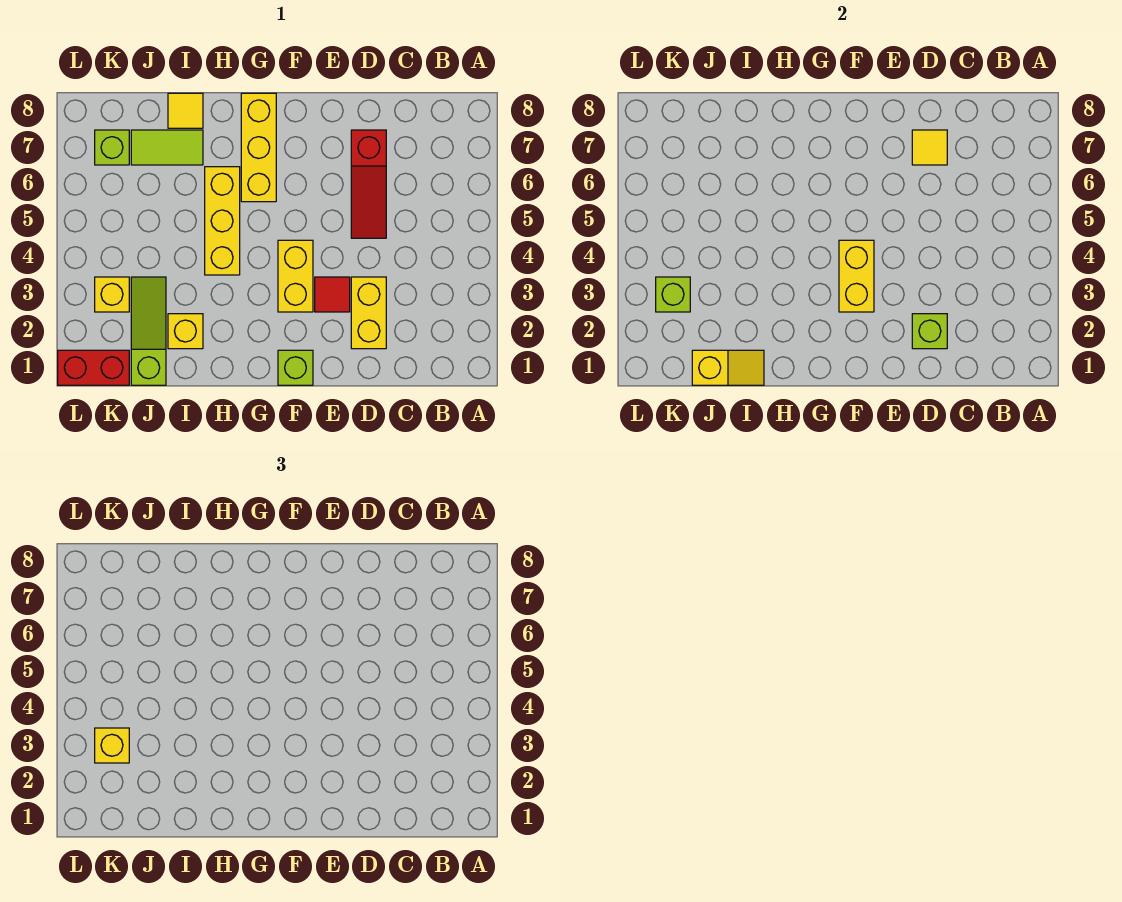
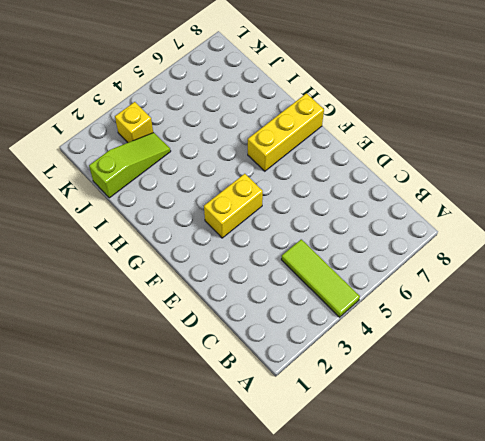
lime 1x3 tile [281,239,360,317] -> none
none -> yellow 1x2 brick [351,277,386,349]
none -> red 1x3 slope [351,130,386,238]
none -> red 1x1 tile [315,277,350,312]

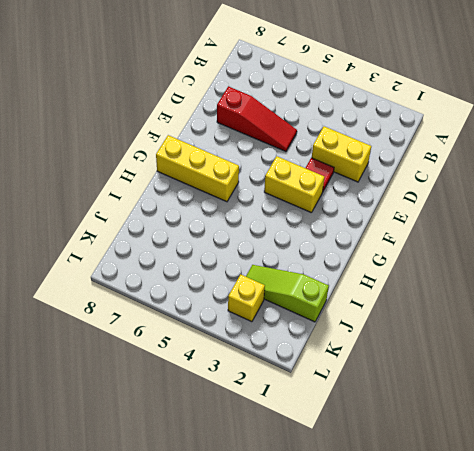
none -> lime 1x1 brick [278,350,313,385]
none -> yellow 1x3 brick [205,167,240,275]
none -> yellow 1x1 brick [168,314,203,349]

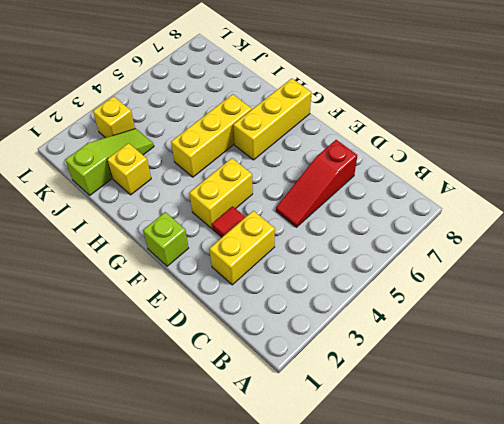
none -> lime 1x2 tile [131,130,203,165]
none -> yellow 1x1 tile [168,93,203,128]
none -> red 1x2 brick [58,350,129,385]

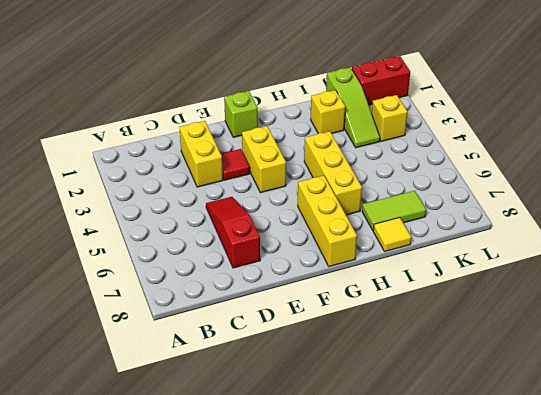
none -> lime 1x1 brick [95,130,129,165]
none -> lime 1x1 brick [912,314,947,349]
none -> yellow 1x1 tile [912,130,947,165]

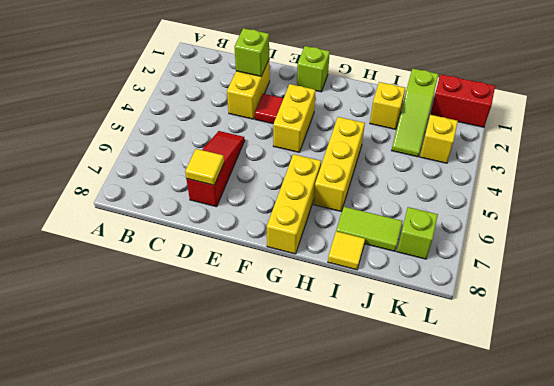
none -> yellow 1x2 brick [839,240,874,312]
none -> yellow 1x2 slope [692,350,764,385]
none -> lime 1x1 brick [656,277,690,312]

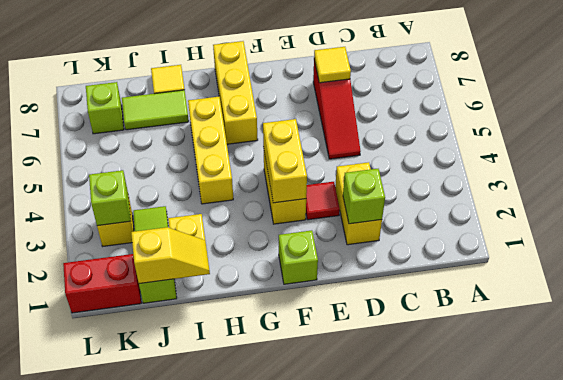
none -> yellow 1x1 brick [95,728,129,763]

